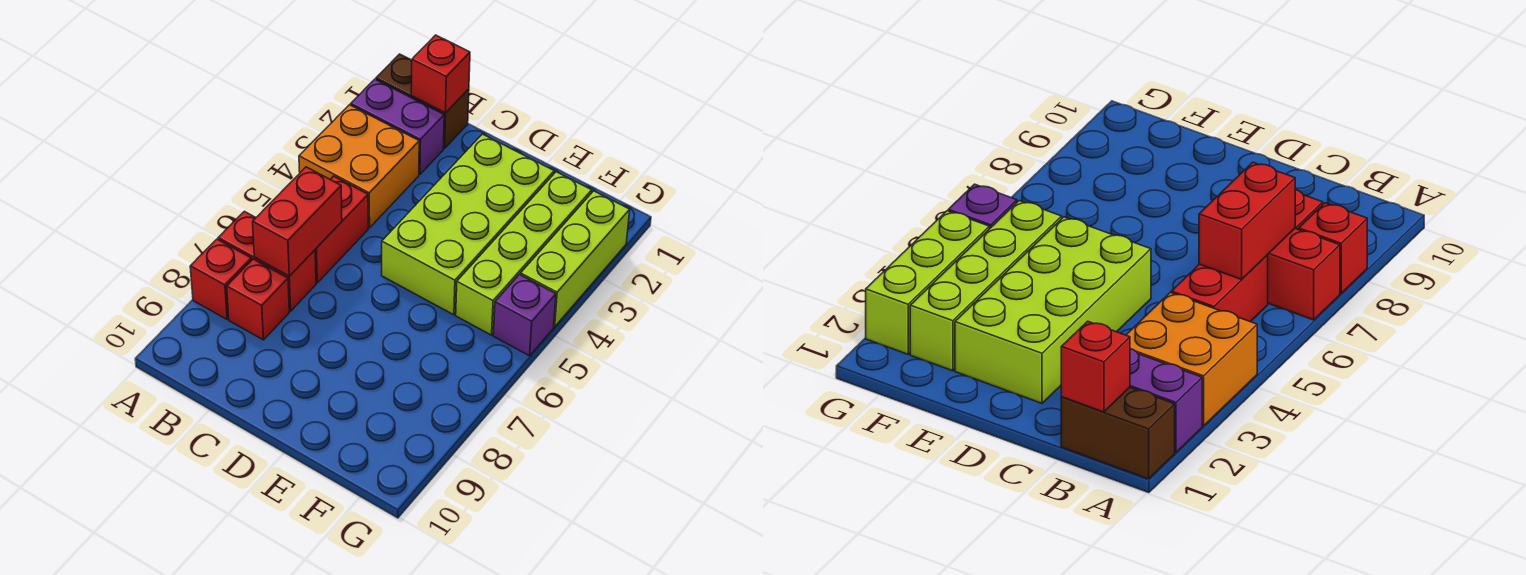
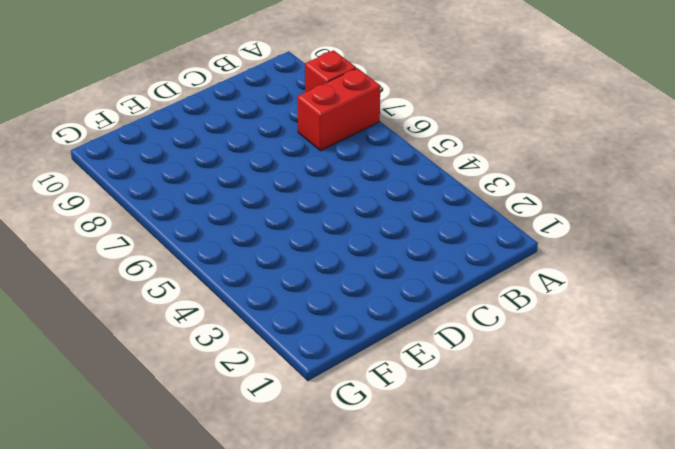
none -> brown 1x2 brick [376,54,469,148]
none -> purple 1x2 brick [351,79,444,174]
none -> orange 2x2 brick [299,105,419,228]

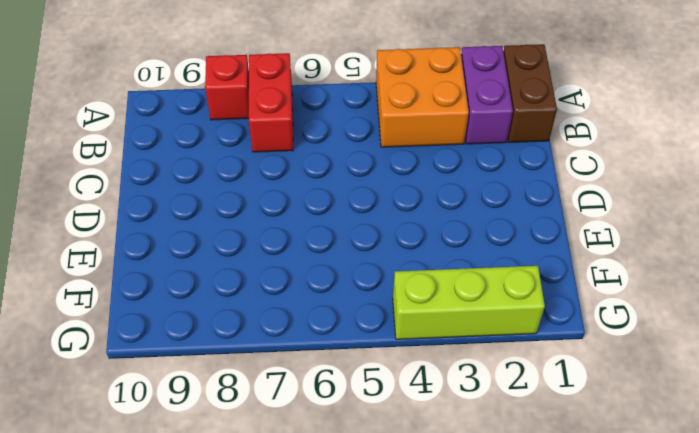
none -> red 1x2 brick [315,176,368,283]
none -> red 1x1 brick [227,259,289,340]
none -> lime 2x4 brick [382,134,554,315]

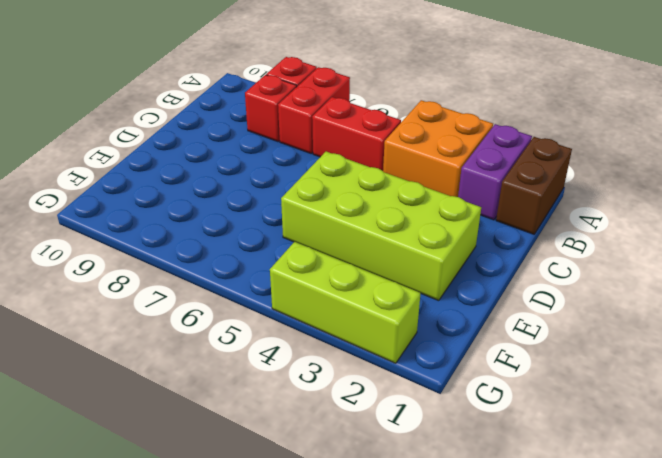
none -> lime 1x4 brick [456,172,592,335]
none -> purple 1x1 brick [493,275,556,356]
none -> red 1x1 brick [411,35,470,113]

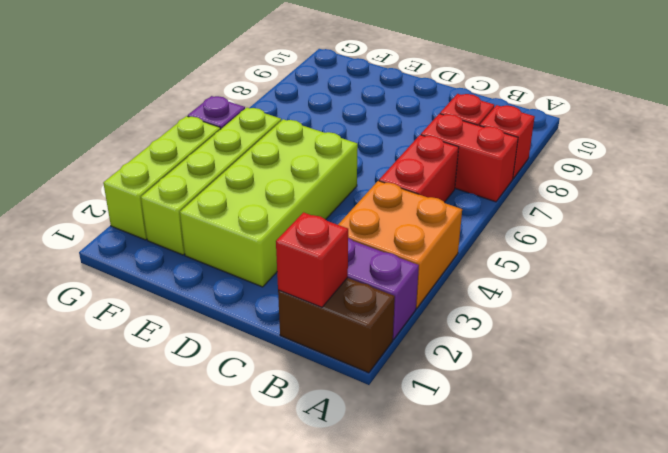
none -> red 1x2 brick [253,167,342,276]

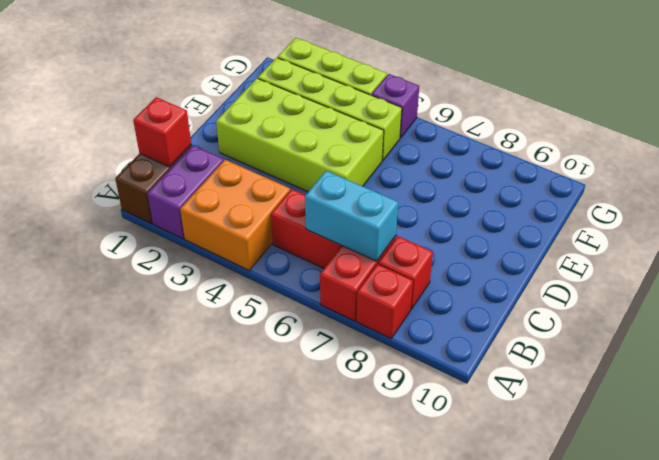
cyan 1x2 brick [305,171,398,261] -> red 1x2 brick [253,167,342,276]

